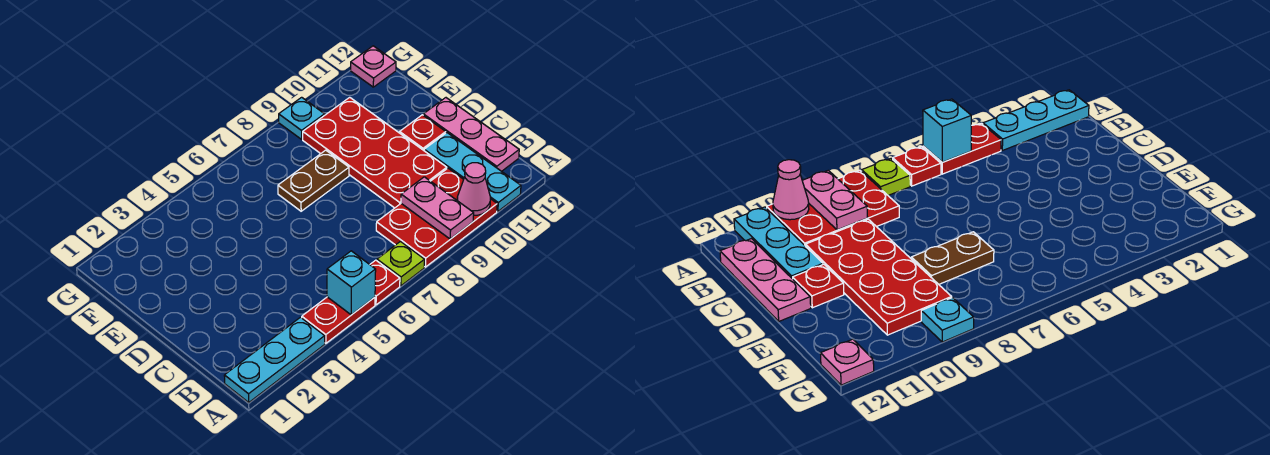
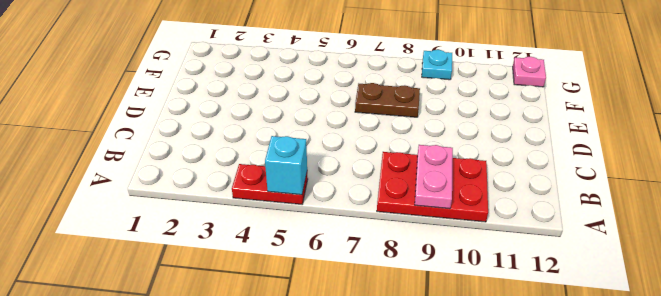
none -> cyan 1x3 plate [224,317,325,402]
none -> red 1x1 plate [370,260,400,305]
none -> lime 1x1 plate [377,242,425,286]

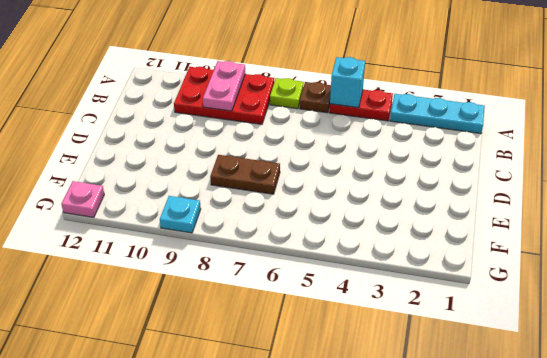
brown 1x1 plate [300,82,331,113] -> red 1x1 plate [370,260,400,305]
none -> cyan 1x3 plate [424,133,521,211]
none -> pink 1x3 plate [423,98,519,171]
none -> red 2x4 plate [303,97,447,208]

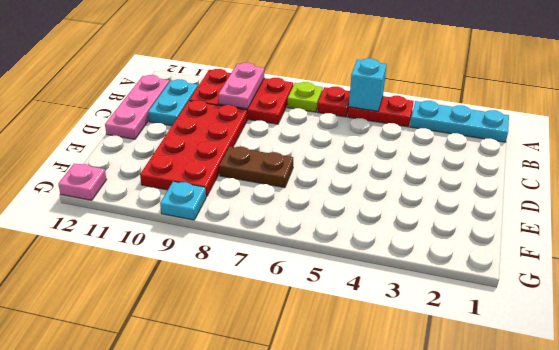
cyan 1x2 plate [148,79,198,126] -> cyan 1x3 plate [424,133,521,211]
none -> red 1x1 plate [400,115,446,150]
none -> pink 1x1 cone [457,163,490,215]

